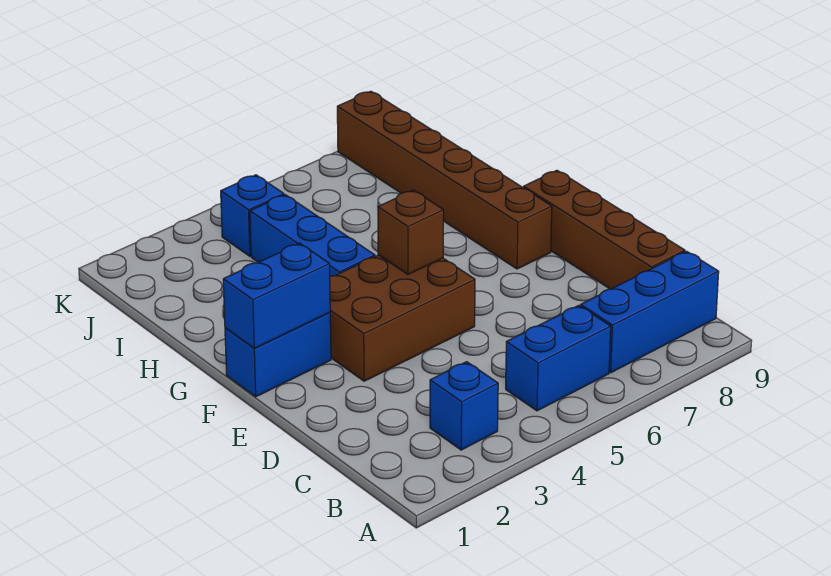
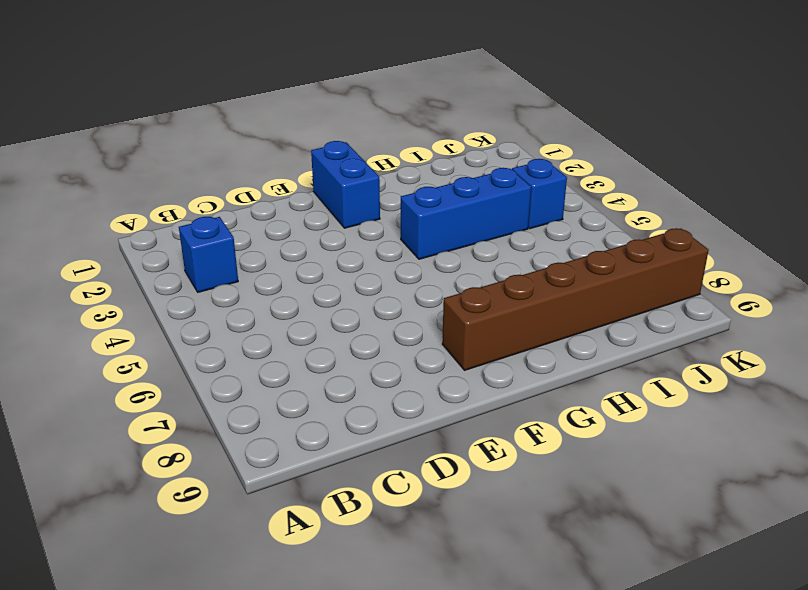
none -> blue 1x2 brick [506,305,611,411]
none -> blue 1x3 brick [581,251,719,373]

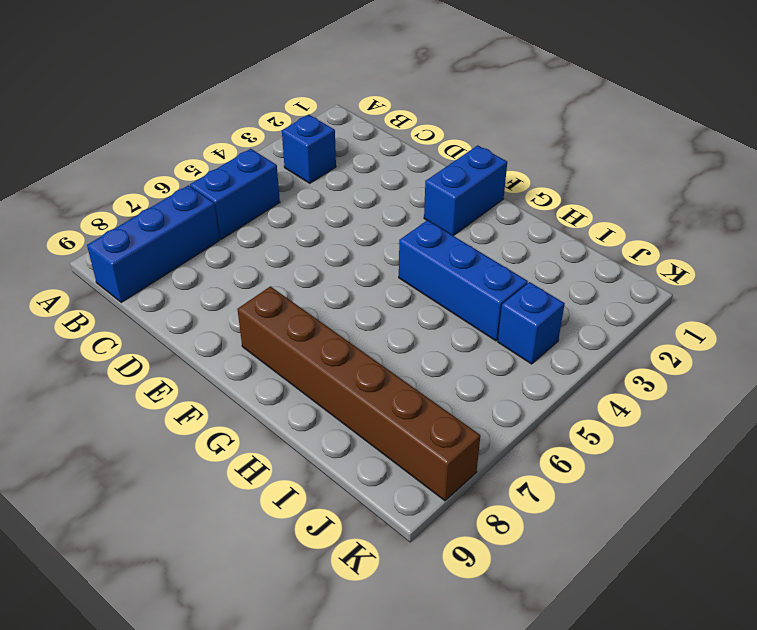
none -> brown 1x4 brick [523,170,685,289]
none -> brown 2x3 brick [330,255,475,381]

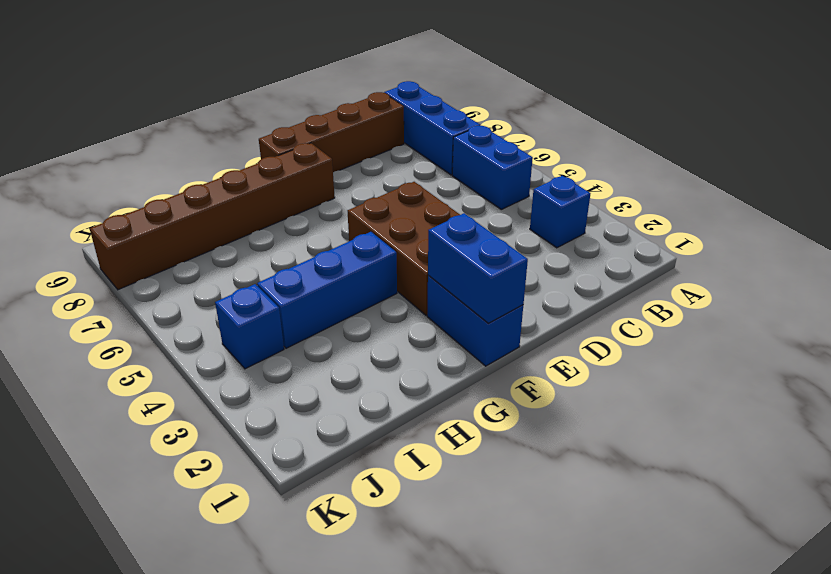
none -> brown 1x1 brick [378,190,444,274]

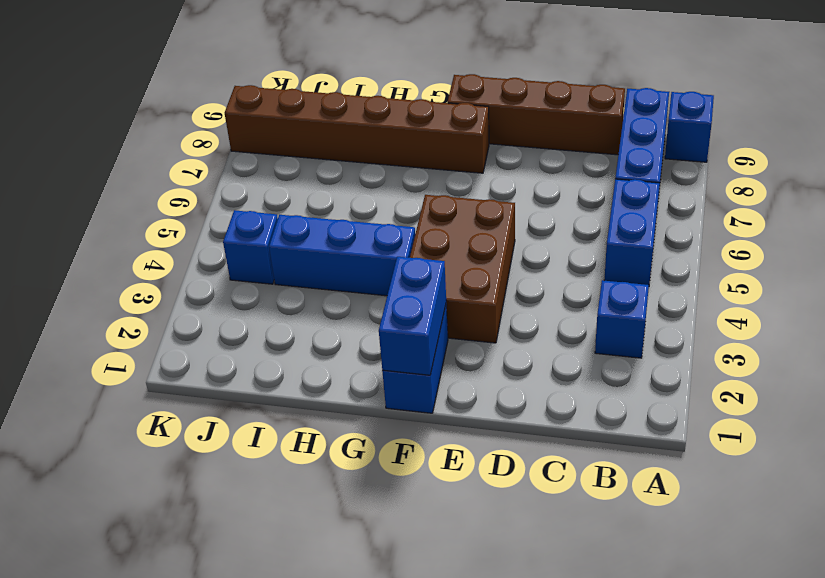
blue 1x1 brick [665,92,714,162] -> none
none -> brown 1x1 brick [378,190,444,274]

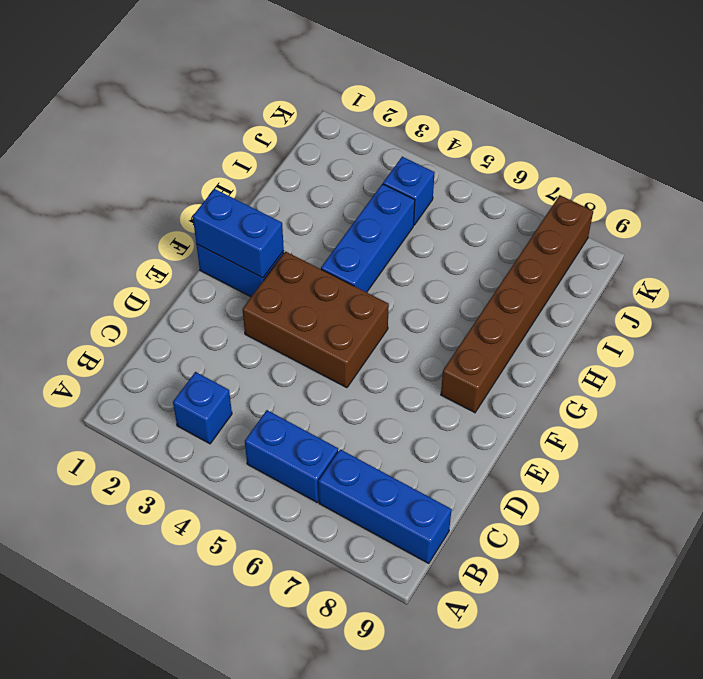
none -> brown 1x4 brick [523,170,685,289]
none -> brown 1x1 brick [378,190,444,274]

